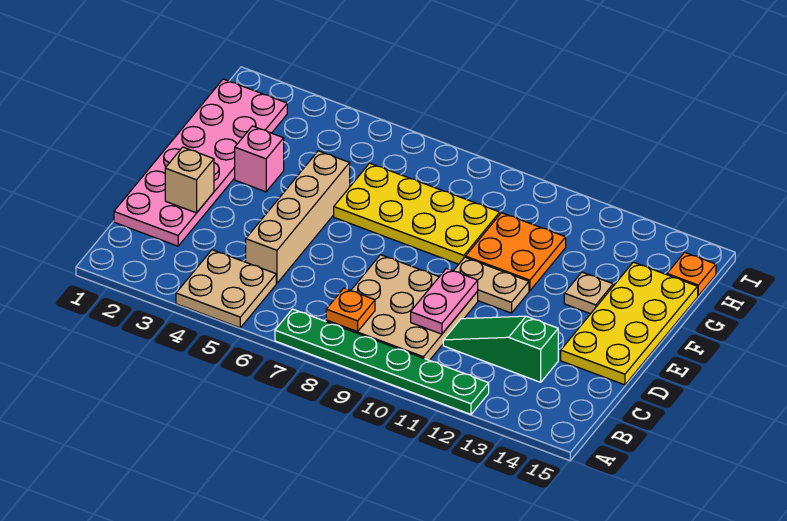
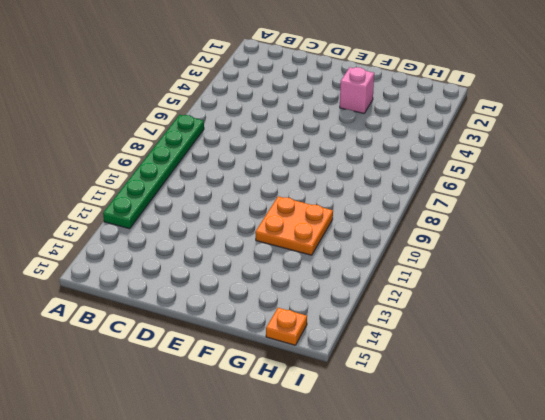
none -> tan 2x2 plate [176,250,276,328]
none -> tan 3x3 plate [326,255,478,360]
none -> pink 2x6 plate [114,79,287,246]

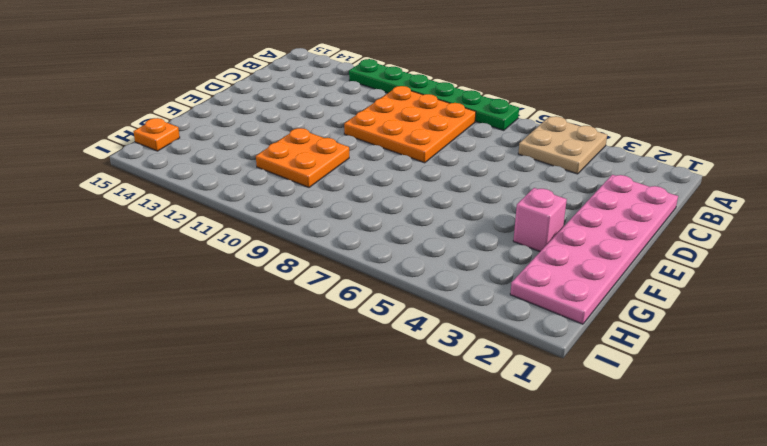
orange 3x3 plate [344,86,476,163] -> tan 3x3 plate [326,255,478,360]
none -> tan 1x4 brick [246,151,350,283]
none -> green 1x3 slope [443,316,558,382]
none -> yellow 2x4 plate [561,262,698,385]

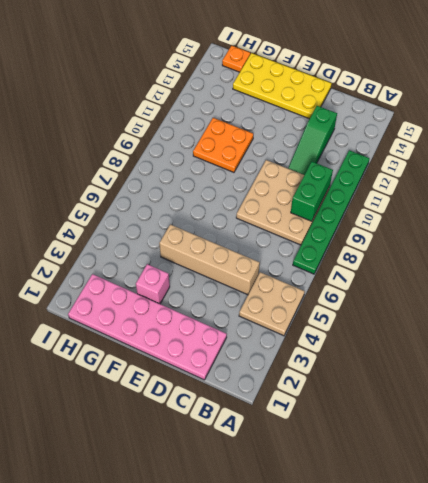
green 1x2 brick [291,162,333,221] -> none
none -> tan 1x2 plate [454,257,529,313]
none -> yellow 2x4 plate [334,163,500,264]
none -> tan 1x1 plate [564,272,613,314]

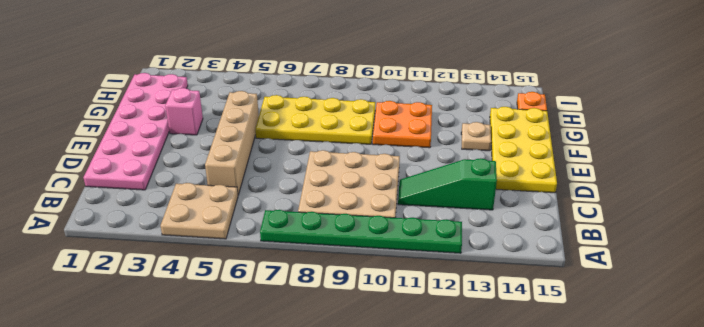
none -> tan 1x2 plate [454,257,529,313]
none -> orange 1x1 plate [326,288,375,332]
none -> pink 1x2 plate [411,268,478,334]

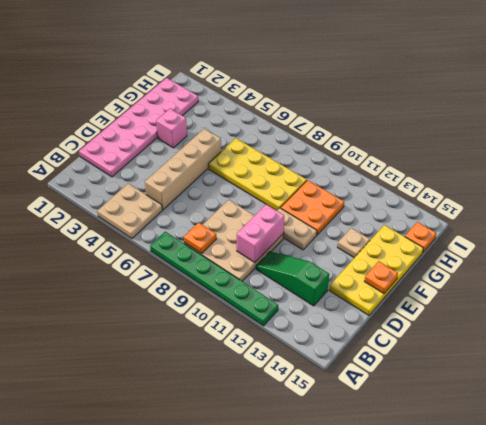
pink 1x2 brick [237,204,284,262] -> pink 1x2 plate [411,268,478,334]
orange 1x1 plate [364,261,398,293] -> none
none -> tan 1x1 brick [165,147,214,213]

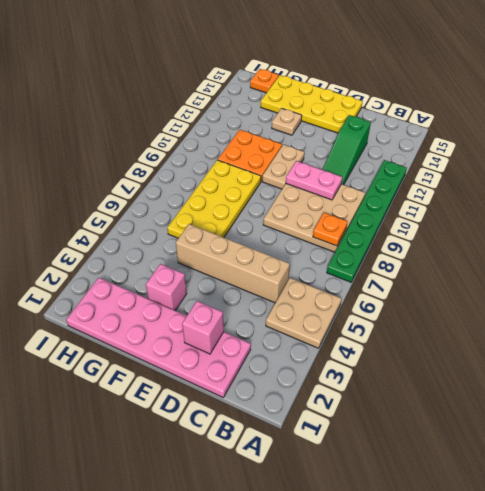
pink 1x1 brick [182,301,224,354] -> tan 1x1 brick [165,147,214,213]

